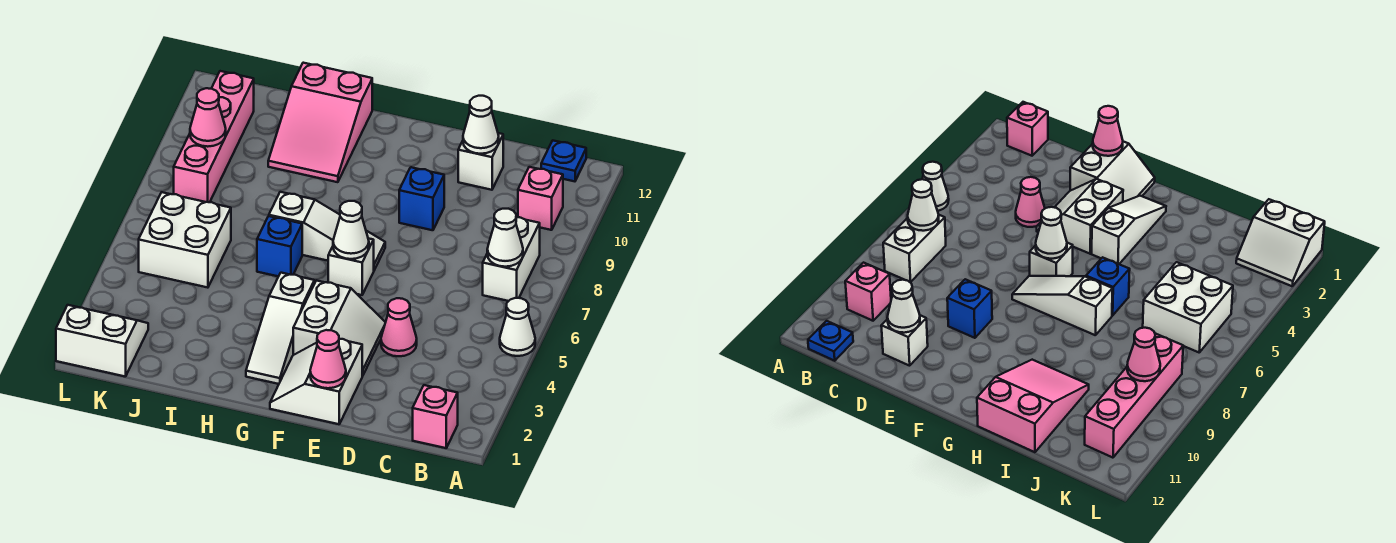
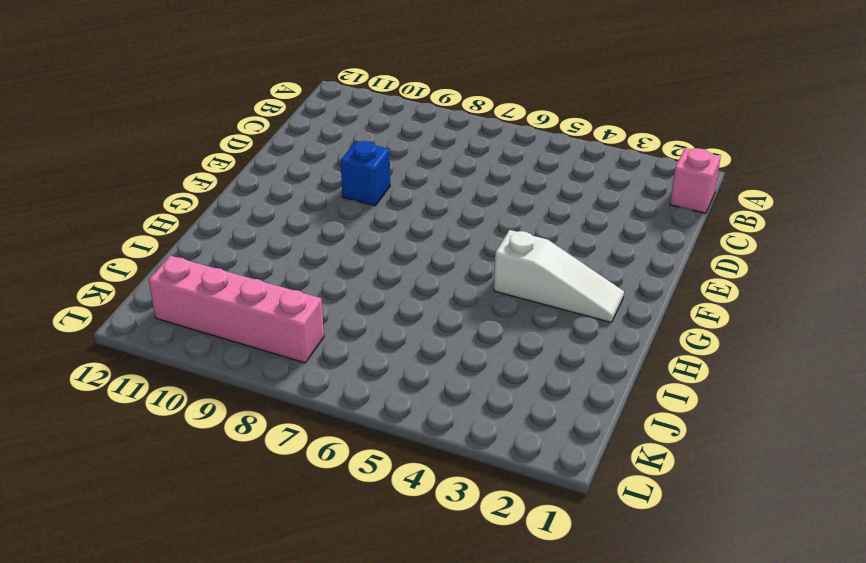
none -> white 1x1 cone [500,298,535,356]
none -> white 1x2 brick [483,217,540,301]
none -> pink 1x1 brick [518,167,563,230]

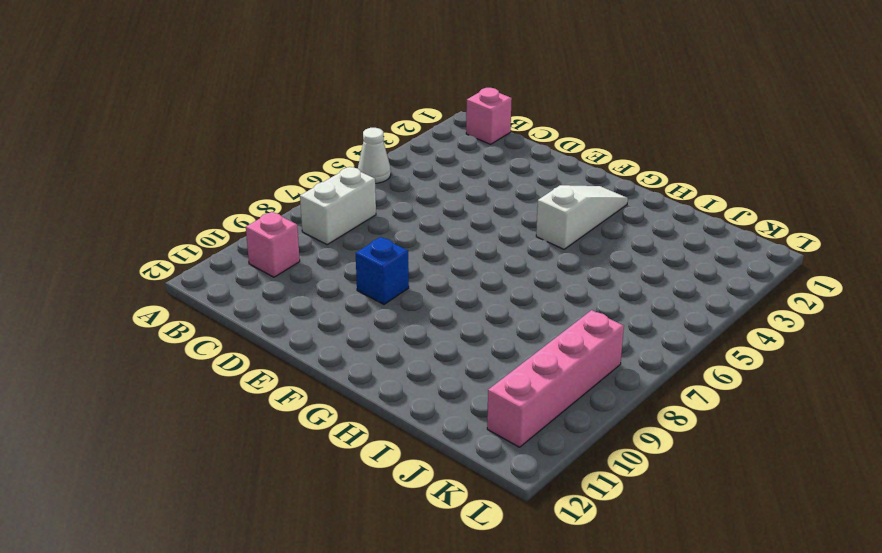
none -> blue 1x1 plate [541,140,586,181]
none -> pink 1x1 cone [381,298,417,356]
none -> white 1x1 brick [458,133,503,190]

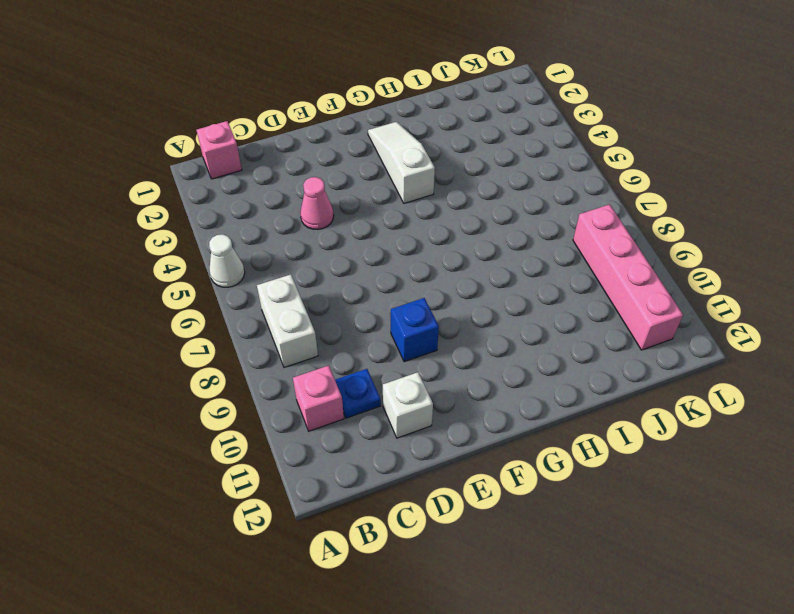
blue 1x1 plate [335,369,381,418] -> blue 1x1 plate moved to [541,140,586,181]
none -> white 2x2 slope [270,339,362,424]
none -> white 2x2 slope [293,280,386,376]
none -> white 1x1 brick [328,238,374,295]

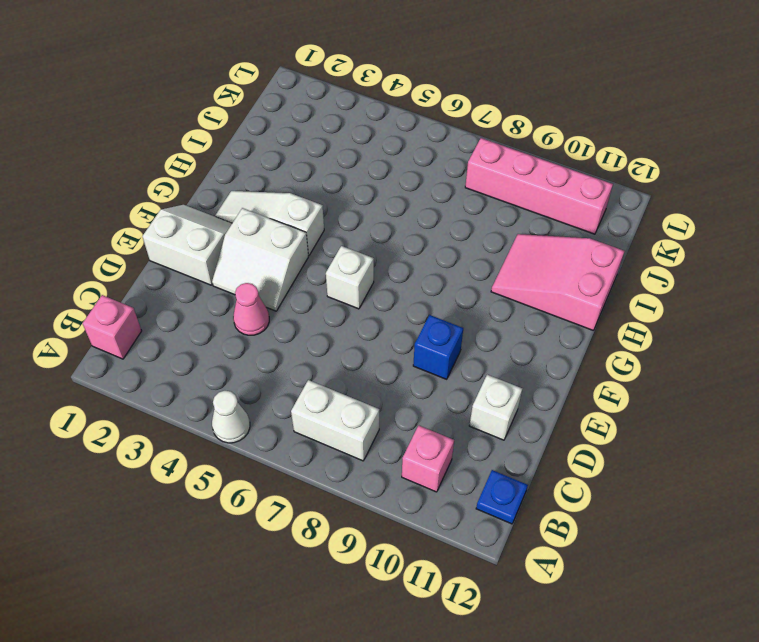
none -> white 1x3 slope [269,192,385,270]
none -> blue 1x1 brick [257,216,302,276]
none -> white 2x2 brick [139,192,231,288]

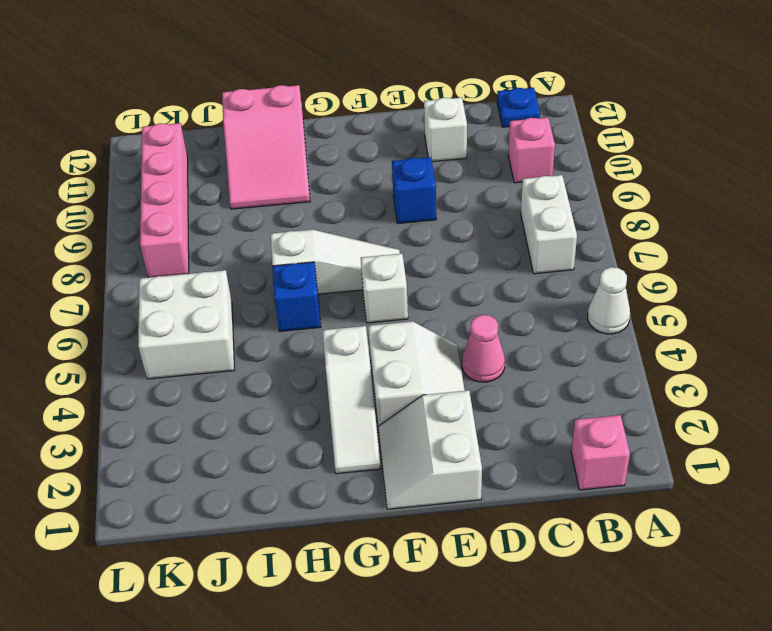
none -> white 2x2 slope [56,305,148,377]
none -> white 1x1 cone [487,209,523,267]
none -> white 1x1 cone [463,96,499,154]

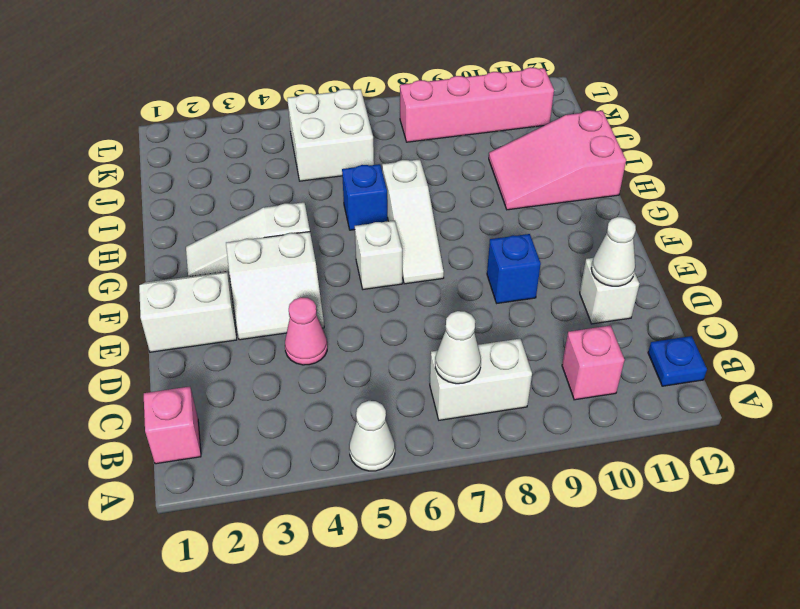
none -> white 2x2 slope [56,305,148,377]
none -> pink 1x1 cone [310,330,346,388]
none -> white 1x1 cone [333,201,369,259]

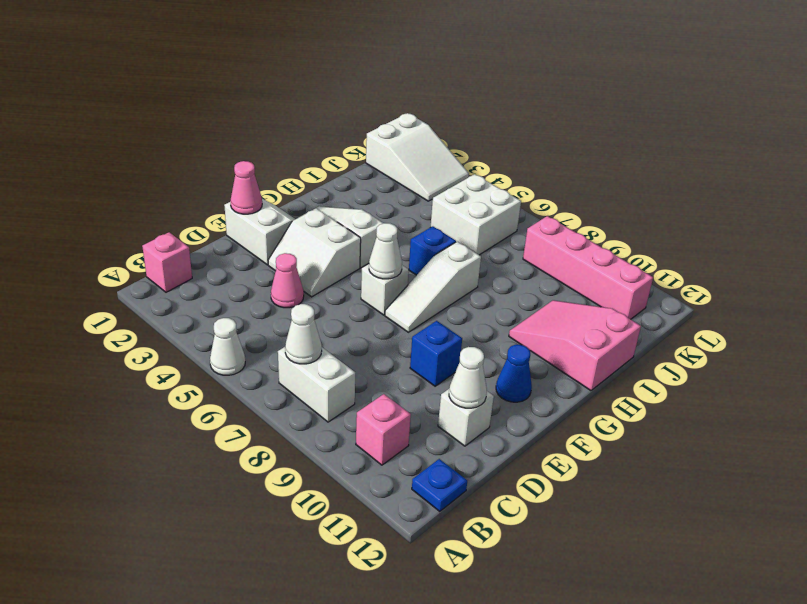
blue 1x1 cone [496,345,532,402] -> none
white 2x3 slope [366,113,469,201] -> white 2x2 slope [56,305,148,377]
none -> pink 1x1 cone [190,88,226,147]

